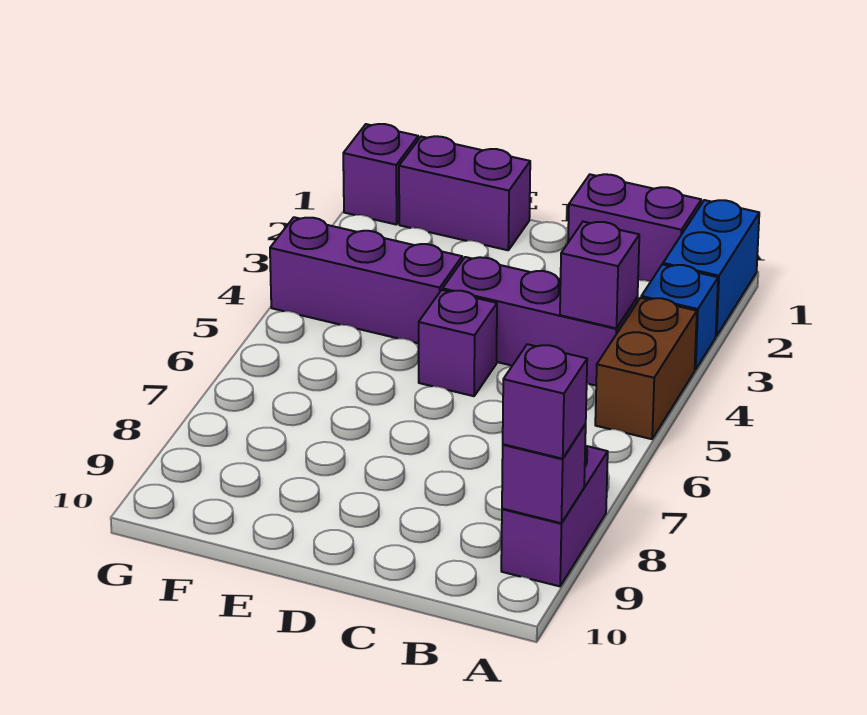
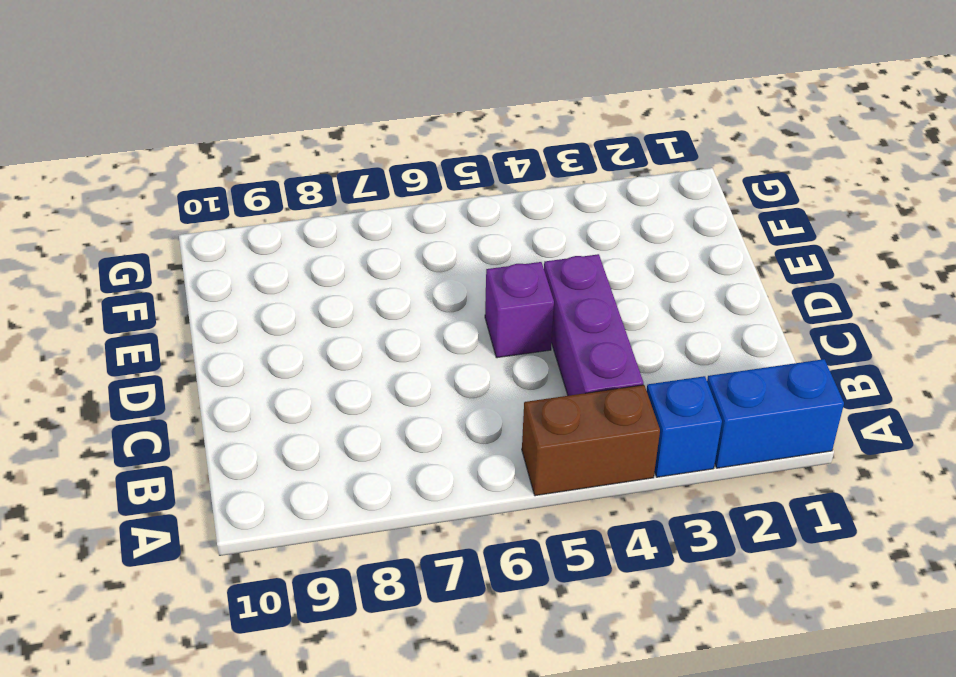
none -> purple 1x2 brick [501,446,608,586]
none -> purple 1x2 brick [568,174,701,282]
none -> purple 1x2 brick [399,136,530,250]

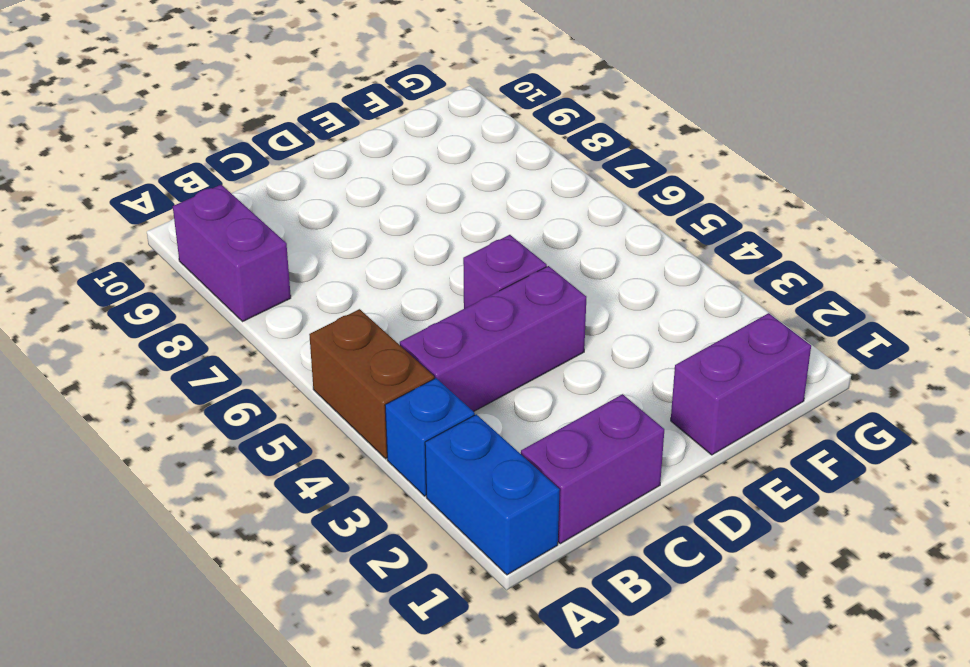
none -> purple 1x3 brick [270,217,462,343]
none -> purple 1x1 brick [343,124,418,225]
none -> purple 1x1 brick [502,424,586,523]

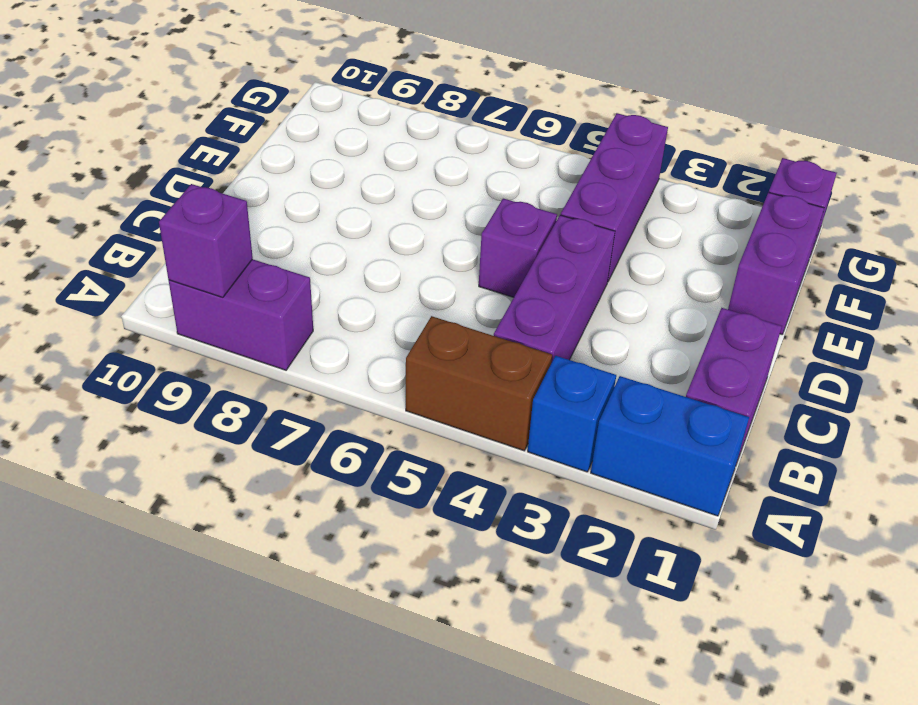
none -> purple 1x1 brick [560,222,639,328]
none -> purple 1x1 brick [503,344,587,459]

